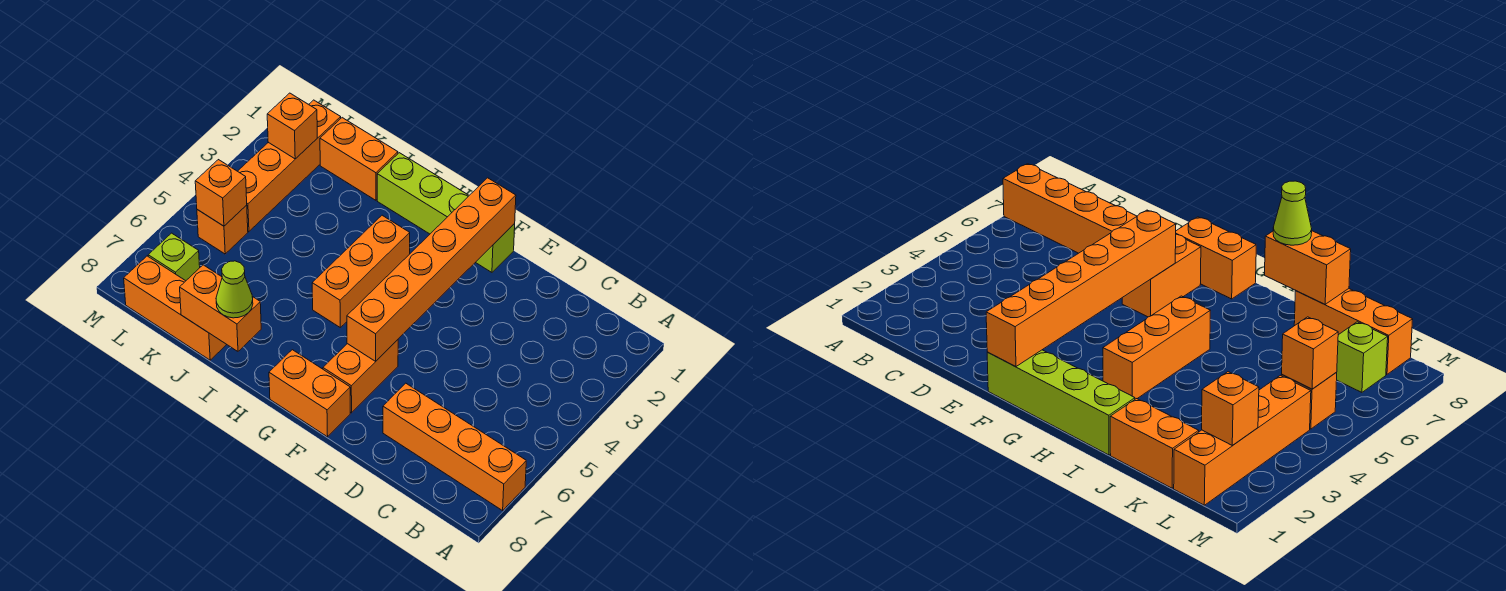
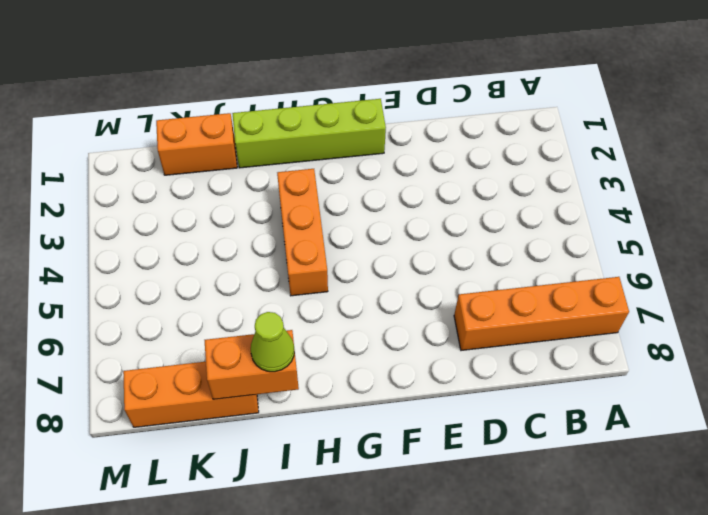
none -> orange 1x2 brick [323,340,398,413]
none -> orange 1x2 brick [269,350,350,437]
none -> orange 1x4 brick [238,100,341,231]

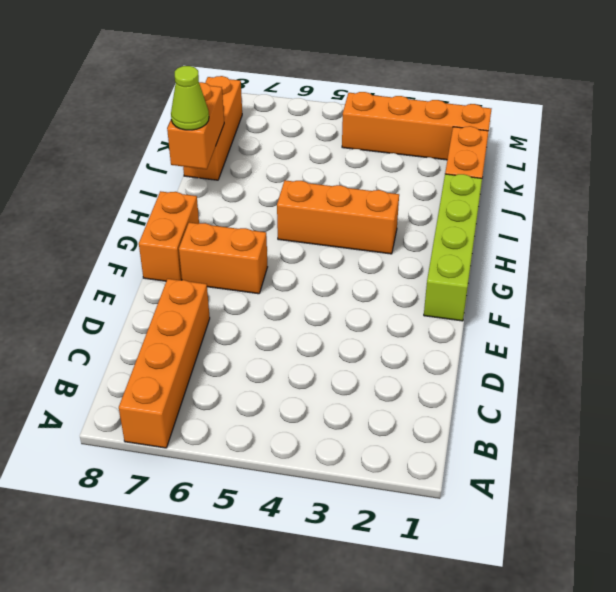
none -> orange 1x1 brick [197,205,248,254]
none -> lime 1x1 brick [148,233,200,281]
none -> orange 1x6 brick [347,178,516,361]

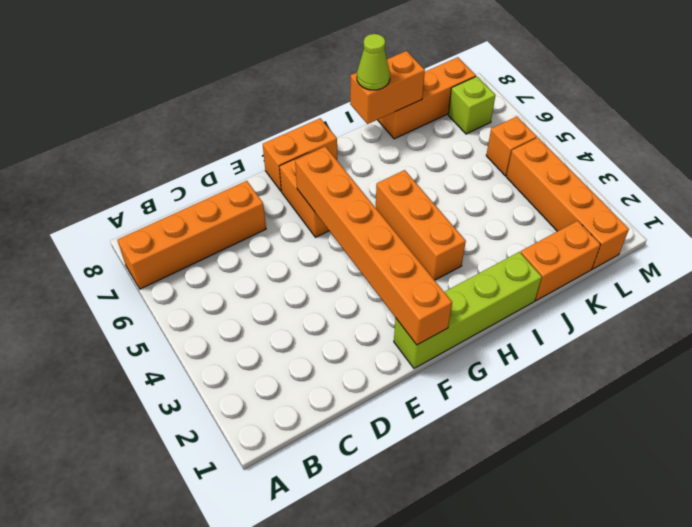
none -> orange 1x1 brick [267,93,317,159]
none -> orange 1x1 brick [195,160,247,226]

